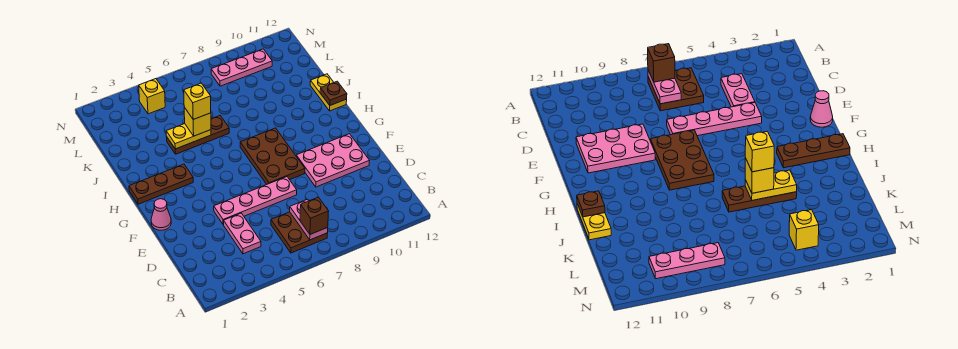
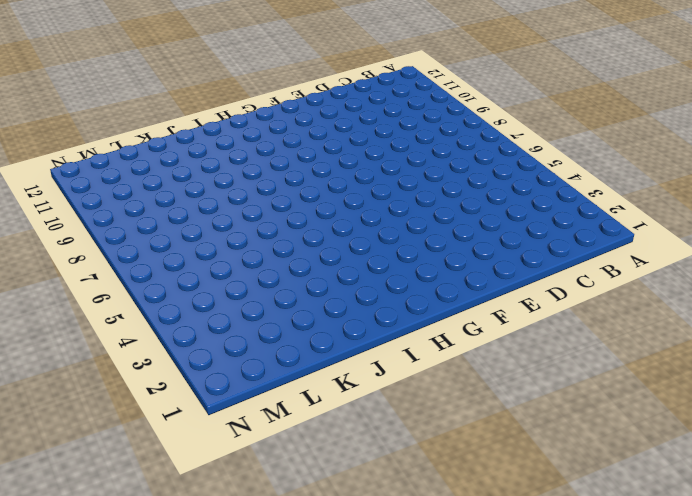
none -> brown 2x2 plate [271,212,328,253]
none -> pink 1x2 plate [224,213,261,254]
none -> pink 1x4 plate [214,177,297,225]

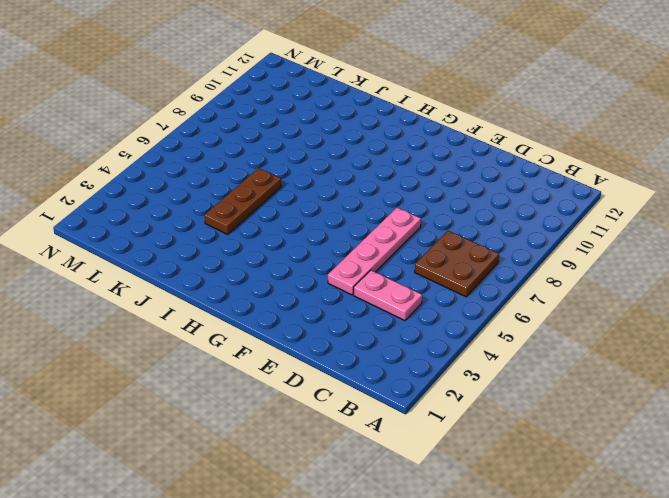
none -> pink 2x3 plate [296,134,370,187]
none -> pink 1x1 cone [151,199,171,230]
none -> brown 2x3 plate [240,128,305,184]

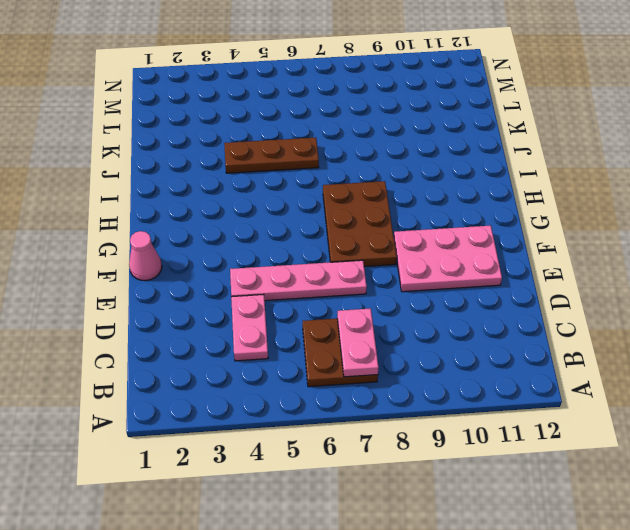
none -> brown 1x3 plate [129,164,193,204]
none -> yellow 1x2 plate [310,74,347,111]
none -> yellow 1x1 brick [139,79,165,114]

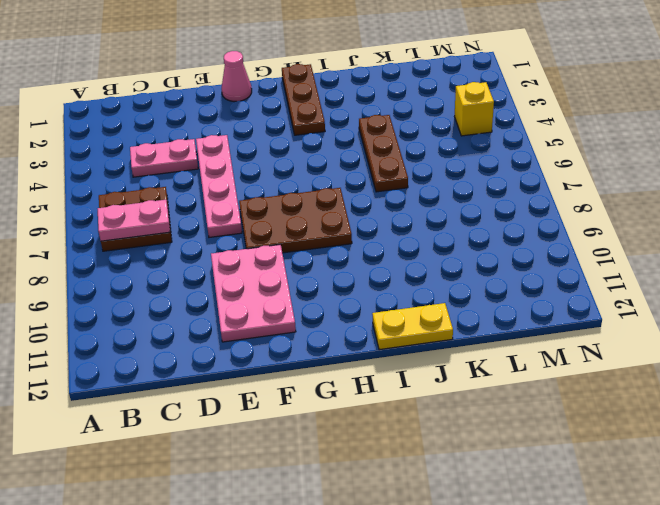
none -> pink 1x3 plate [211,49,272,86]
none -> brown 1x1 plate [320,81,347,105]
none -> yellow 1x2 plate [166,124,211,149]

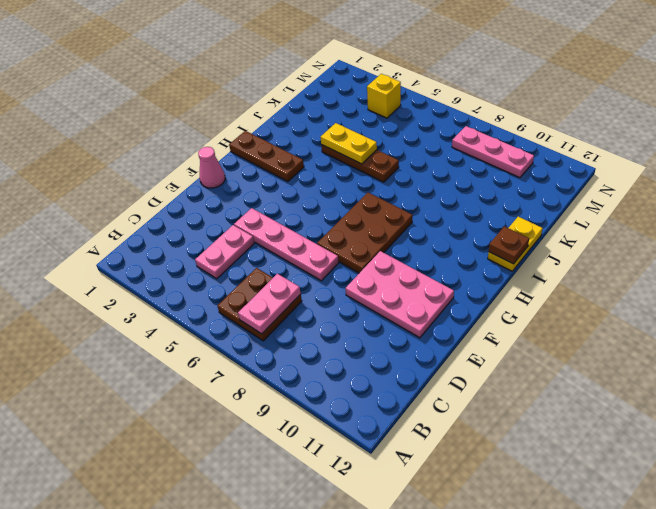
none -> brown 1x1 brick [300,197,329,234]
none -> yellow 1x1 brick [184,107,211,136]
none -> yellow 1x1 brick [184,83,211,120]

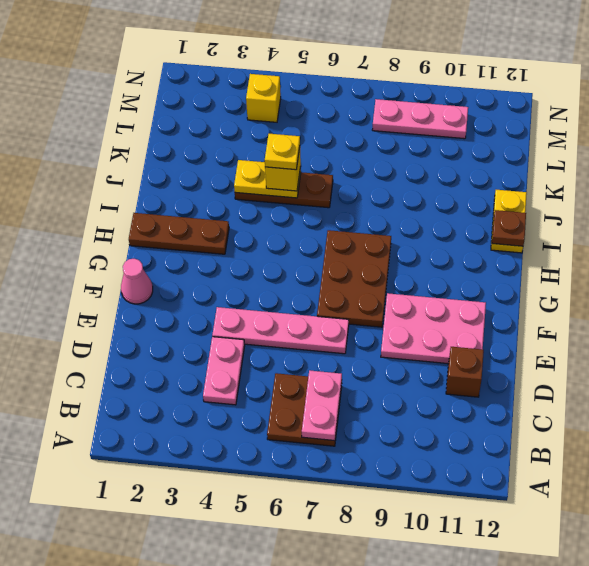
brown 1x1 brick [446,347,484,397] -> brown 1x1 brick moved to [300,197,329,234]
yellow 1x1 plate [265,134,300,170] -> yellow 1x1 brick [184,83,211,120]

